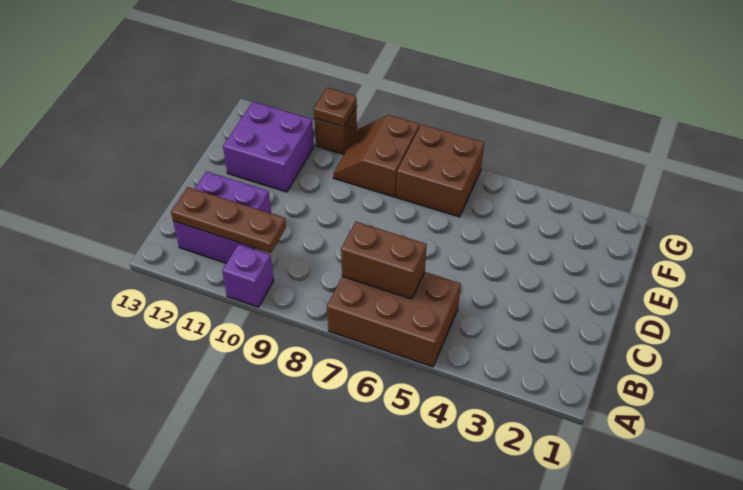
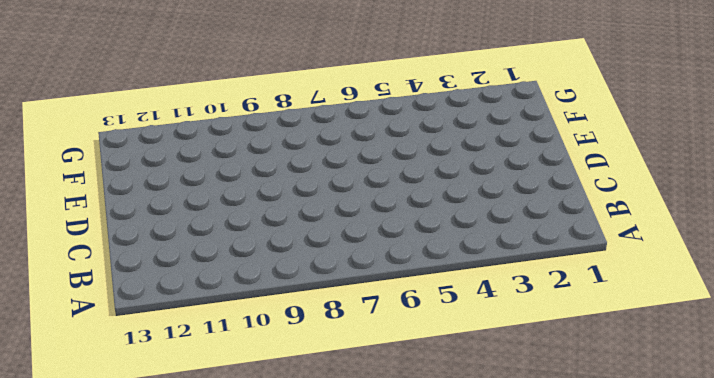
none -> brown 2x3 brick [327,272,461,367]
none -> purple 1x1 brick [222,244,274,307]

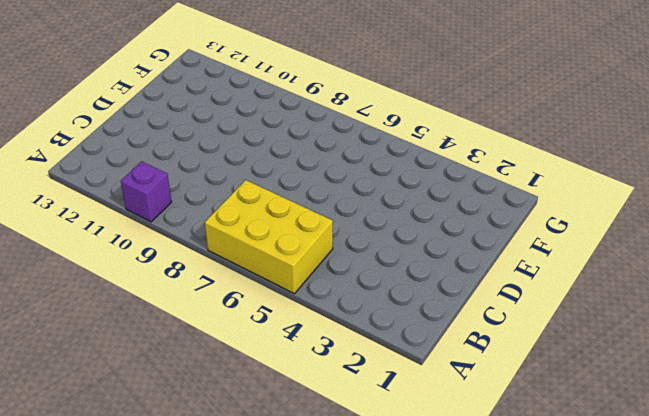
yellow 2x3 brick [205,180,333,294] -> brown 2x3 brick [327,272,461,367]
none -> purple 2x2 brick [173,171,271,263]
none -> purple 2x2 brick [223,102,314,192]

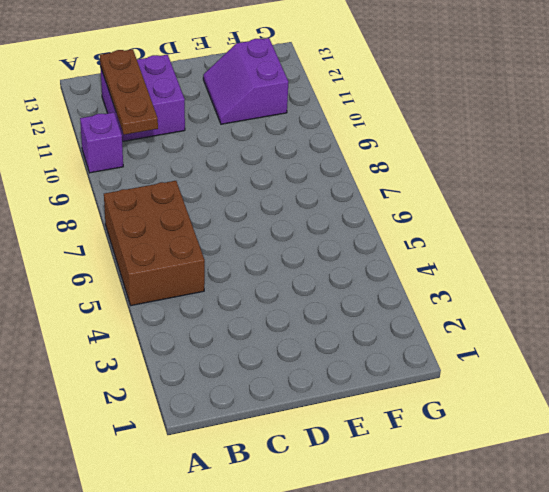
purple 2x2 slope [203,38,288,124] -> purple 2x2 brick [223,102,314,192]
none -> brown 2x2 brick [396,124,484,217]
none -> brown 2x2 slope [333,115,420,197]

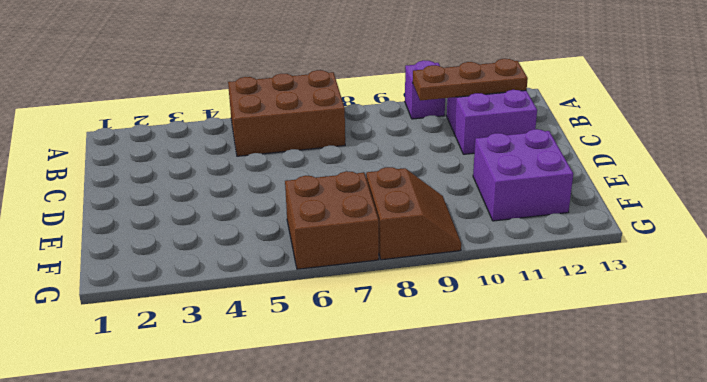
none -> brown 1x1 brick [314,106,357,154]
none -> brown 1x2 brick [341,222,427,299]

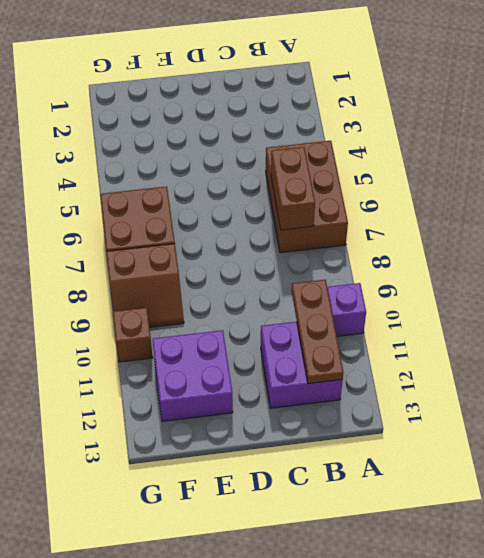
none -> brown 1x1 plate [314,88,357,127]

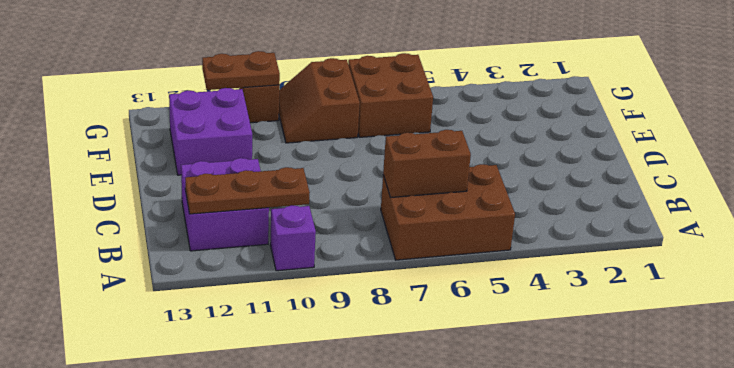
brown 1x2 plate [202,51,280,90] -> brown 1x1 plate [314,88,357,127]

